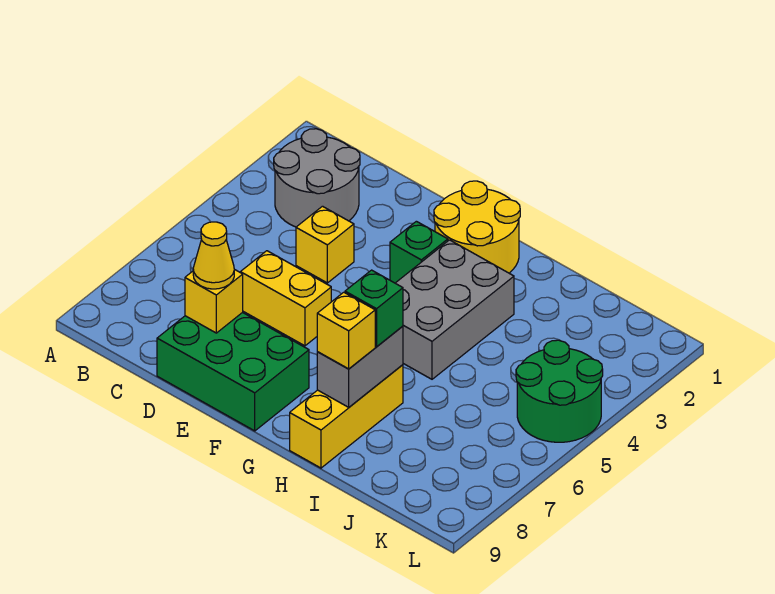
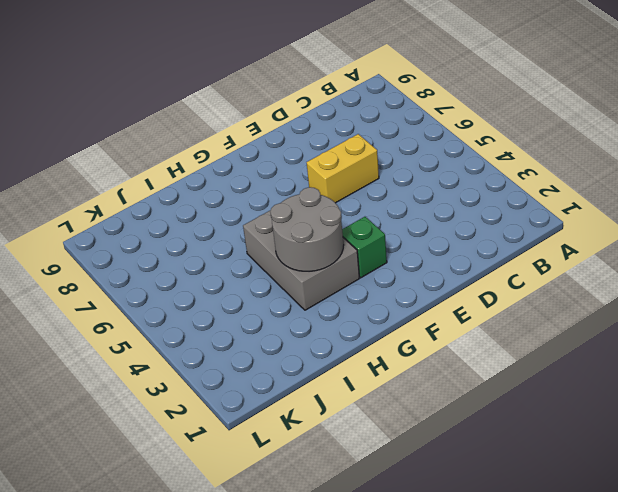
grey 2x2 round brick [270,187,344,271] -> grey 2x2 round brick moved to [274,129,360,227]
none -> yellow 1x1 brick [296,206,354,283]
none -> green 2x3 brick [157,312,309,431]
none -> yellow 2x2 round brick [434,181,520,273]

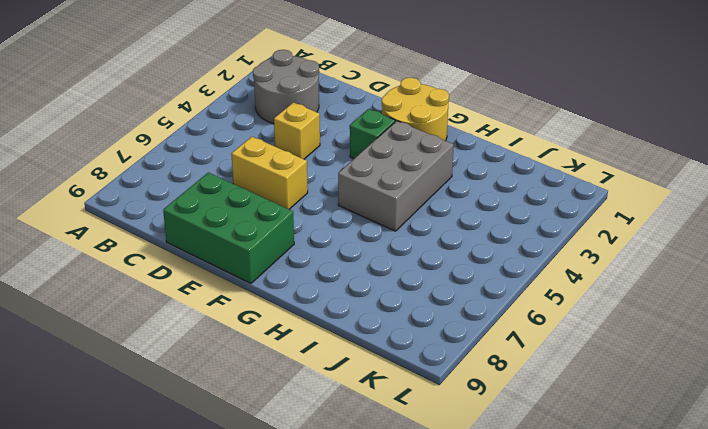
none -> yellow 1x3 brick [290,365,403,468]
none -> green 2x2 round brick [516,340,603,442]
none -> yellow 1x1 brick [185,269,243,333]

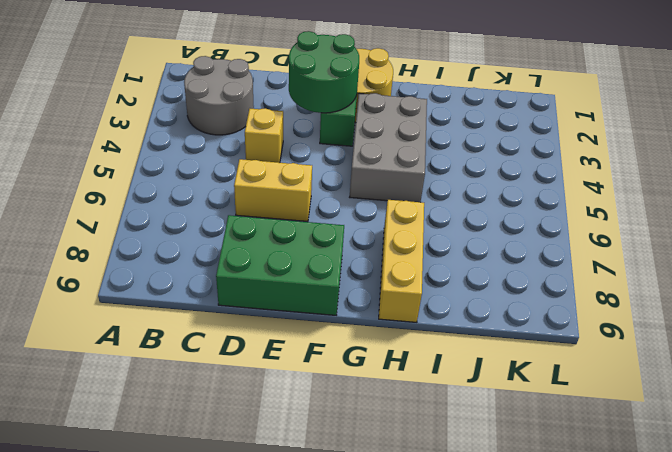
green 2x2 round brick [289,31,359,113] -> green 2x2 round brick moved to [516,340,603,442]
none -> yellow 1x1 brick [185,269,243,333]
none -> grey 1x2 brick [317,326,403,407]
none -> yellow 1x1 cone [193,222,234,289]

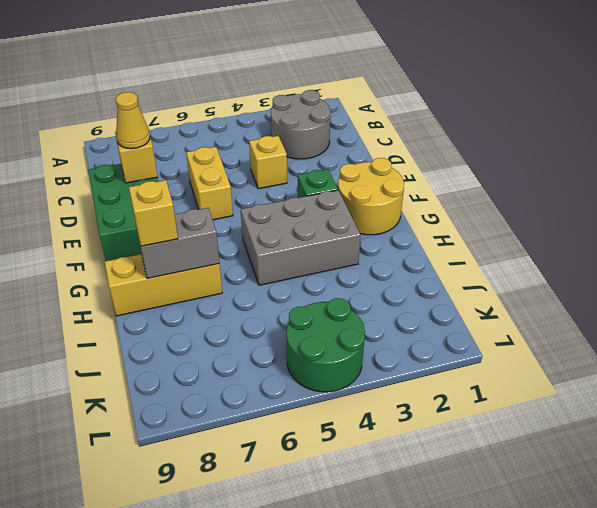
none -> green 1x1 brick [345,270,403,347]

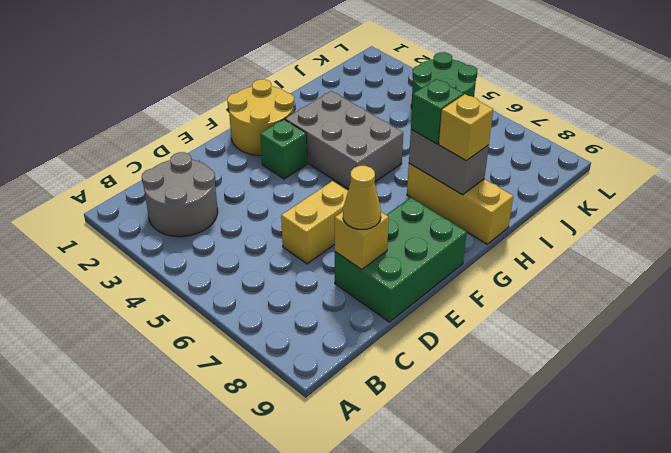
none -> yellow 1x1 brick [296,206,354,283]

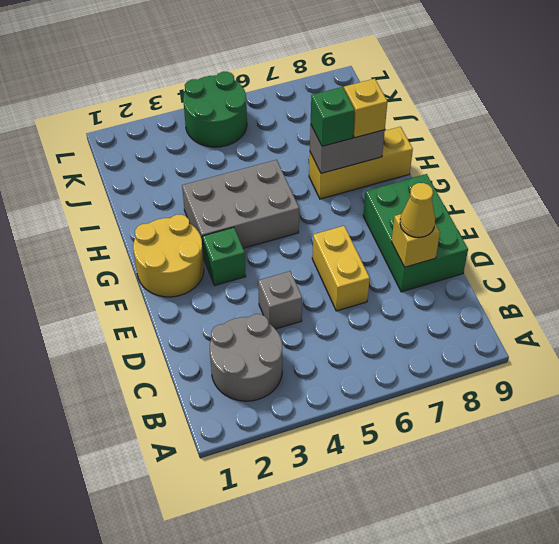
grey 1x1 brick [258,271,302,329] -> yellow 1x1 brick [296,206,354,283]

